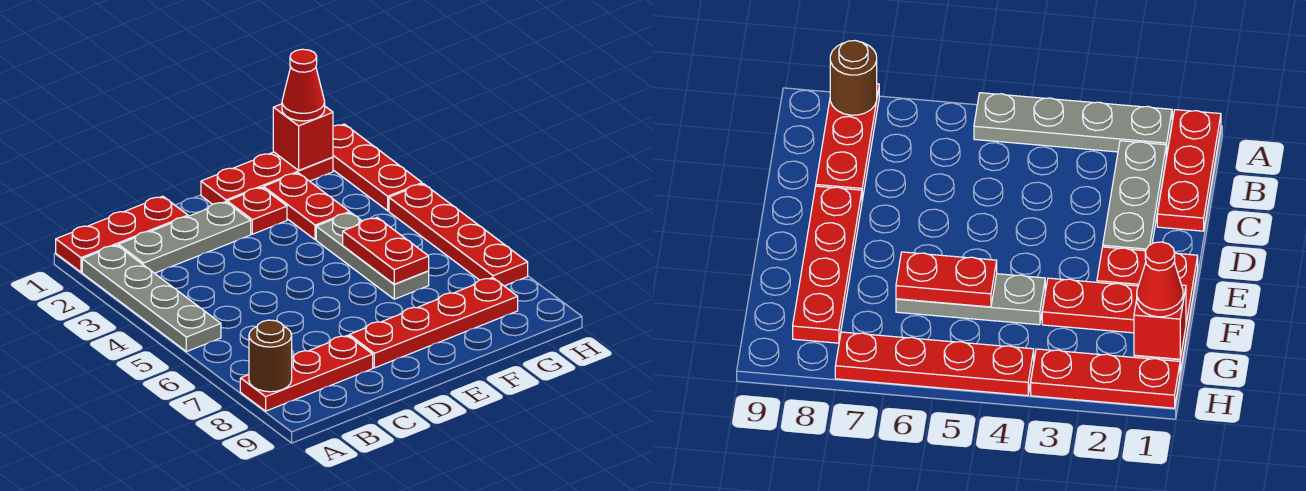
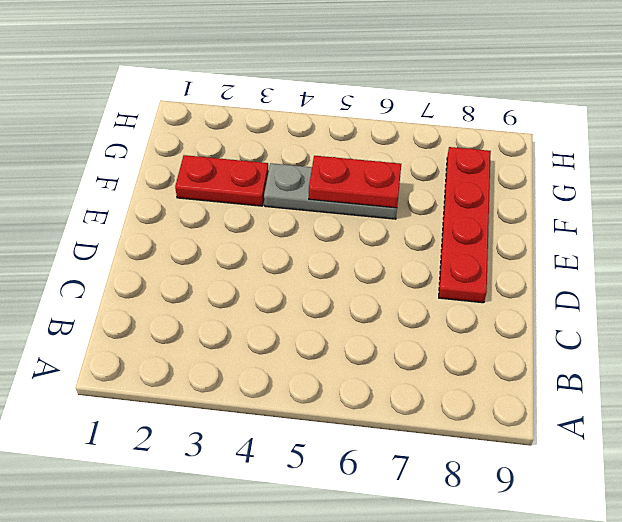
none -> red 1x3 plate [56,196,188,272]
none -> grey 1x4 plate [82,245,221,352]
none -> red 1x3 plate [240,335,373,411]

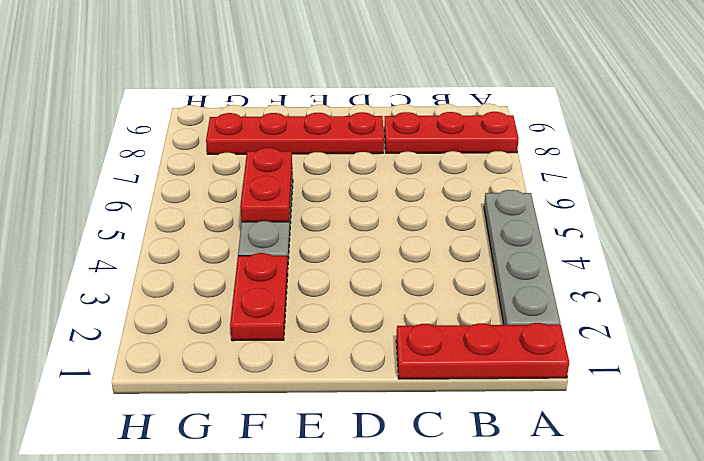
none -> grey 1x3 plate [118,202,251,273]
none -> red 1x3 plate [201,152,333,204]
none -> red 1x1 plate [227,187,287,234]

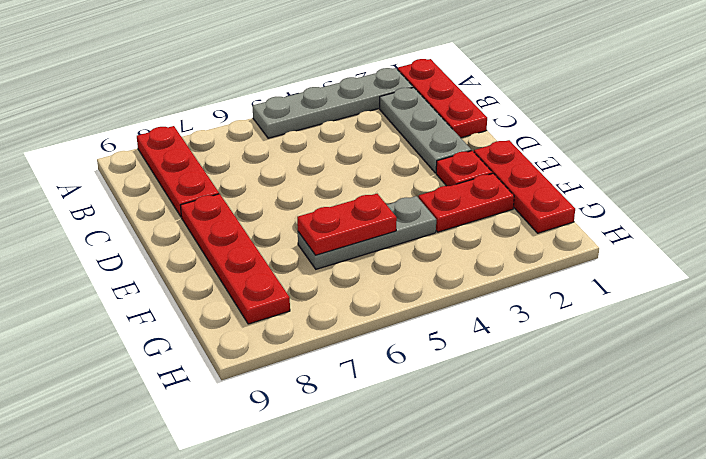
none -> red 1x3 plate [333,124,422,211]
none -> red 1x4 plate [389,184,528,286]
none -> brown 1x1 round brick [249,320,292,392]

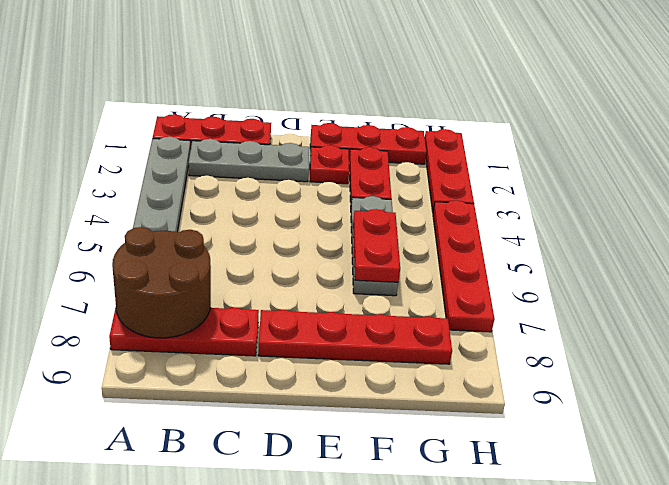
brown 2x2 round brick [112,227,211,338] -> brown 1x1 round brick [249,320,292,392]
none -> red 1x1 brick [273,104,333,170]
none -> red 1x1 cone [282,49,325,121]

